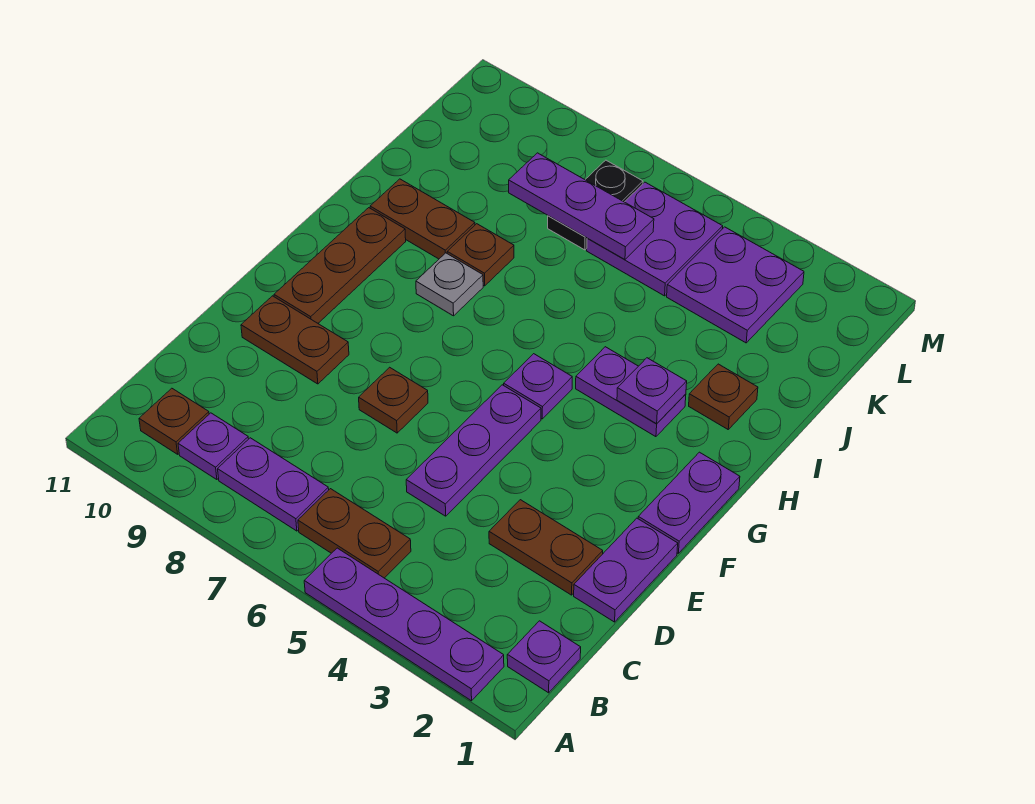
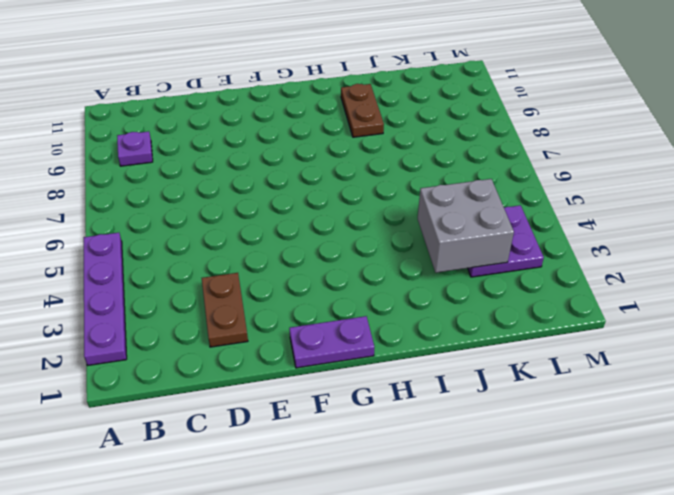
grey 2x2 brick [418,179,514,273] -> none
none -> purple 1x1 plate [507,621,581,693]
none -> brown 1x2 plate [298,489,411,578]
none -> purple 1x2 plate [218,438,329,531]

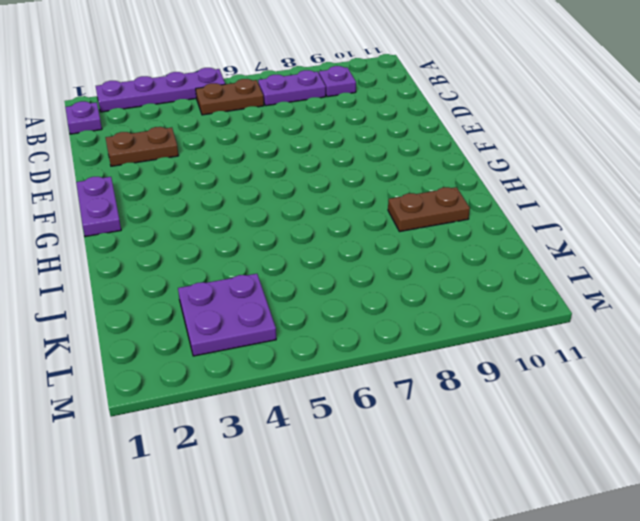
none -> brown 1x1 plate [139,388,209,454]
none -> purple 1x2 plate [574,518,678,622]
none -> purple 1x3 plate [406,385,541,516]

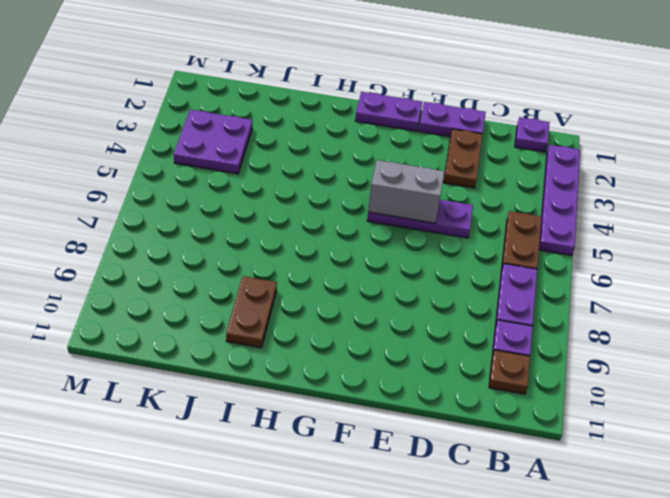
grey 1x2 brick [368,160,444,223] -> none
none -> brown 1x1 plate [359,367,428,433]
none -> brown 1x2 plate [241,296,349,384]
none -> brown 1x3 plate [274,208,406,323]

